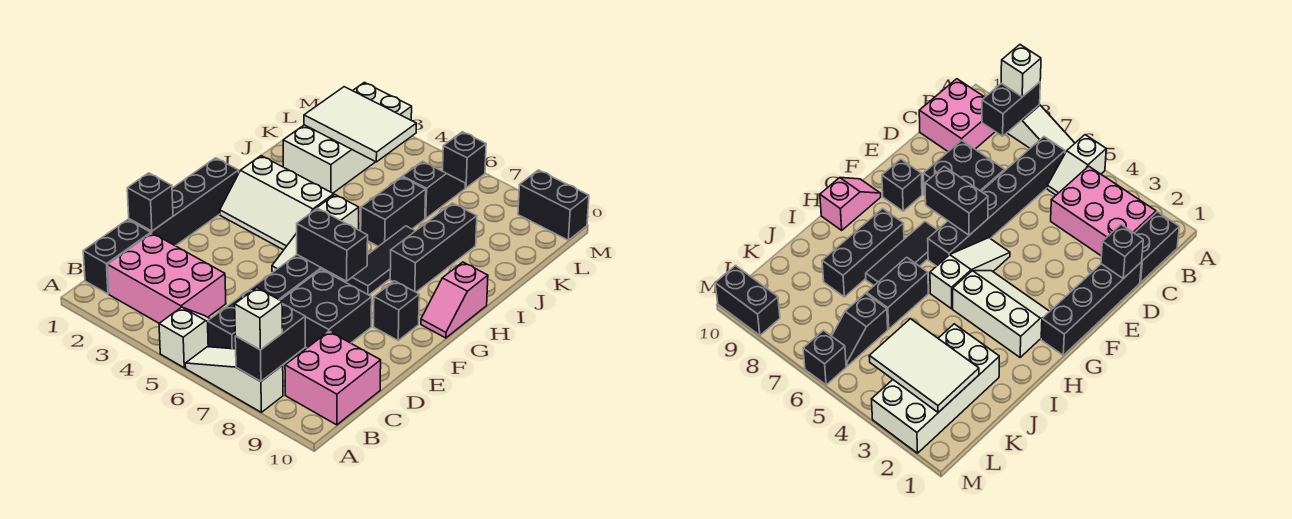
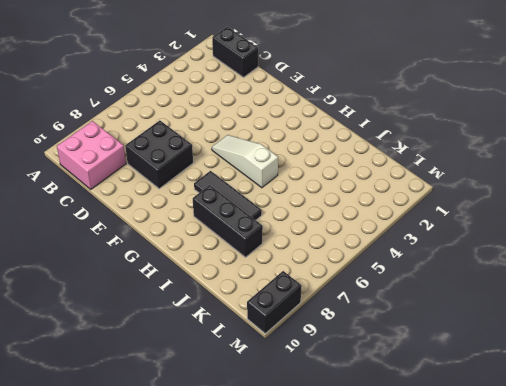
none -> white 1x2 slope [159,307,210,368]
none -> white 1x3 slope [185,347,283,412]
none -> pink 2x3 brick [108,233,226,323]

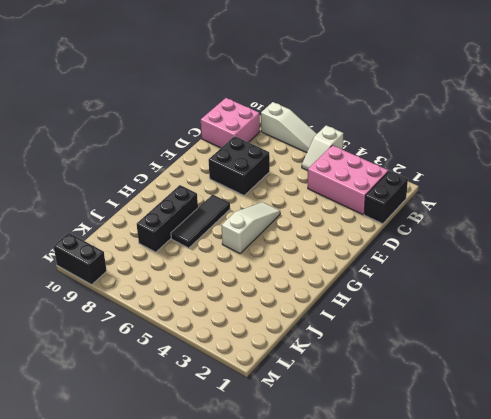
none -> black 1x6 brick [208,255,344,349]
none -> black 1x4 brick [129,158,239,246]
none -> black 1x1 brick [374,281,419,340]

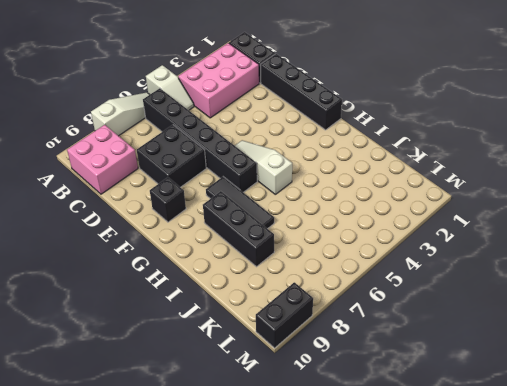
none -> white 2x3 slope [220,156,334,250]
none -> pink 1x2 slope [421,262,488,338]
none -> black 1x2 brick [361,177,426,246]

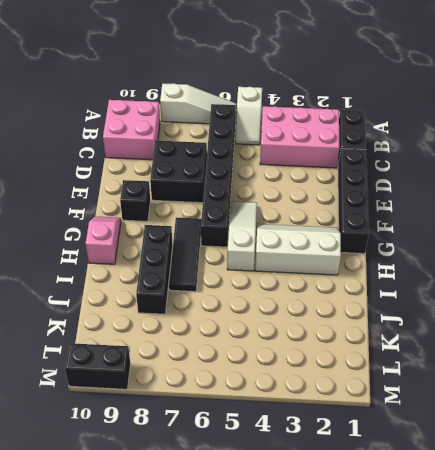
none -> black 1x2 brick [361,177,426,246]
none -> white 2x4 brick [283,82,412,193]
none -> black 1x2 slope [403,161,465,218]

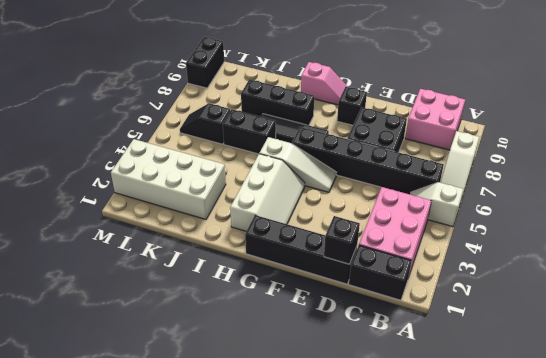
none -> black 1x1 brick [443,132,486,188]
none -> black 1x2 brick [235,304,305,381]
none -> black 1x2 brick [297,208,368,281]

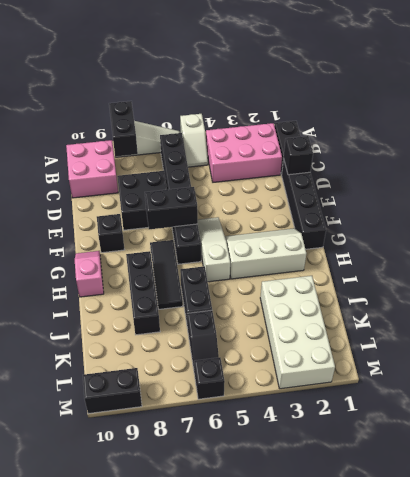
none -> white 2x3 tile [304,87,416,162]
none -> white 1x1 brick [235,288,282,350]

